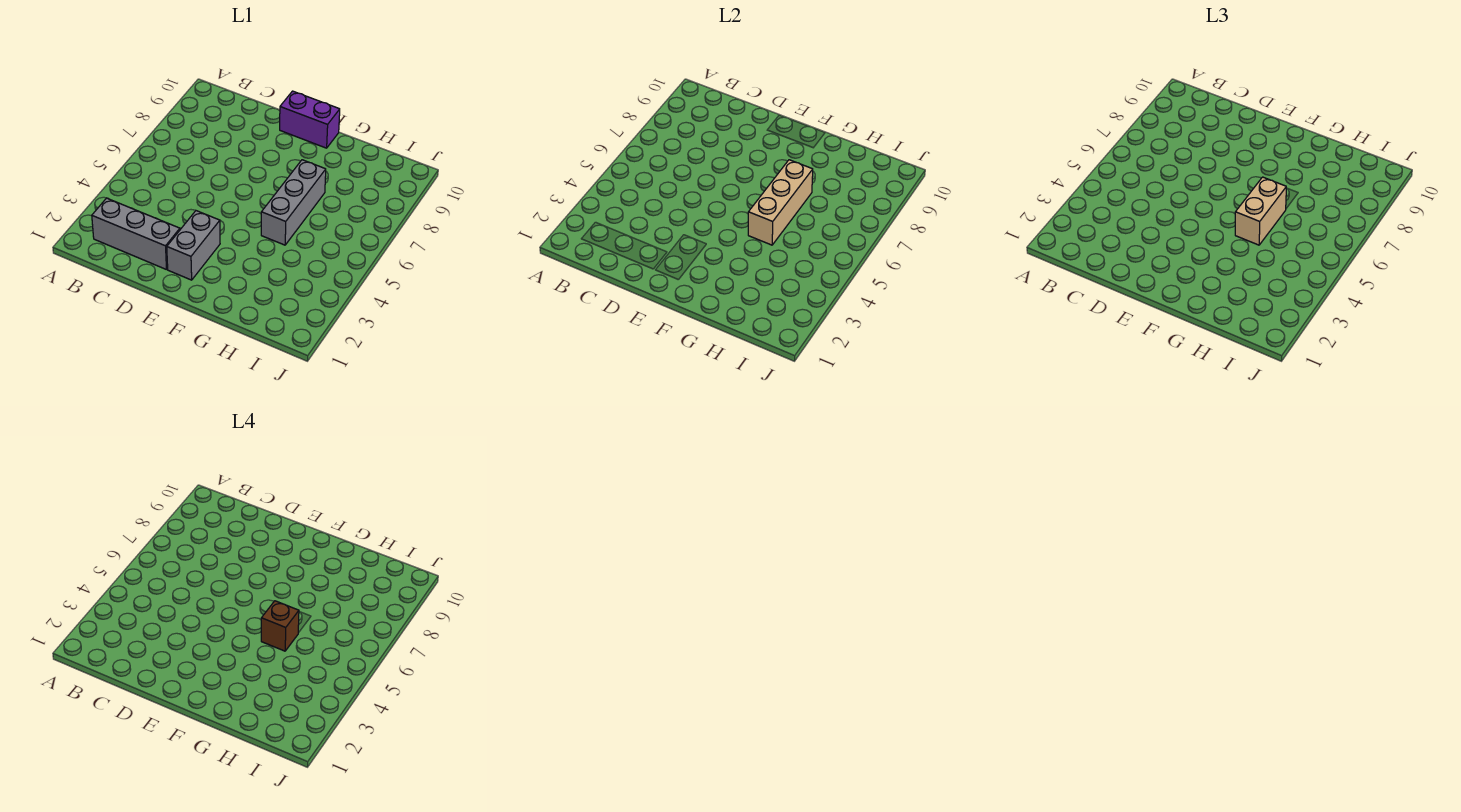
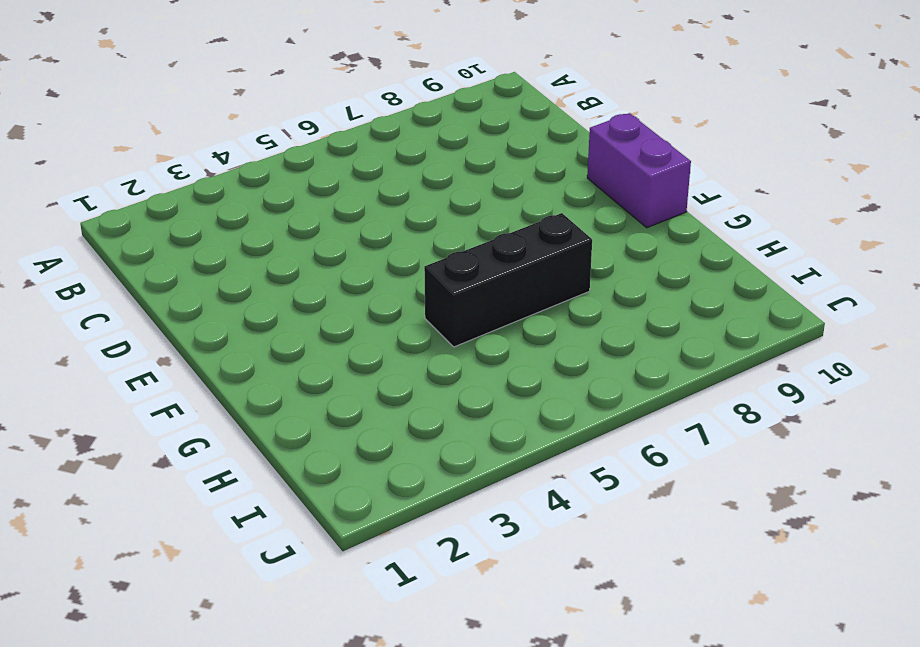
black 1x3 brick [424,213,592,347] -> grey 1x3 brick [261,160,326,245]
none -> grey 1x3 brick [92,198,180,270]
none -> grey 1x2 brick [167,211,220,280]

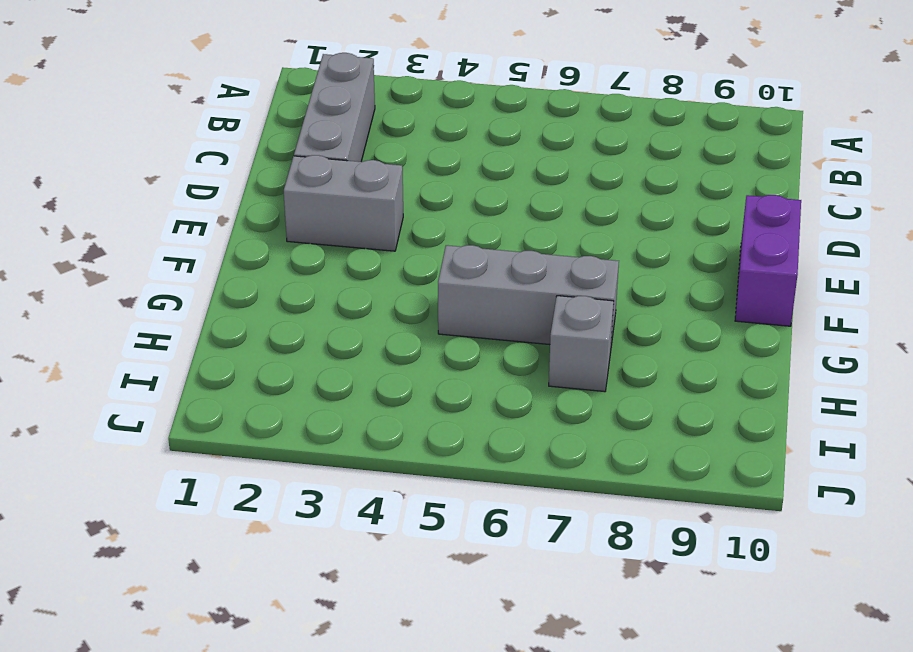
grey 1x1 brick [549,296,614,392] -> none
none -> tan 1x3 brick [748,160,813,245]
none -> tan 1x2 brick [1235,177,1286,245]

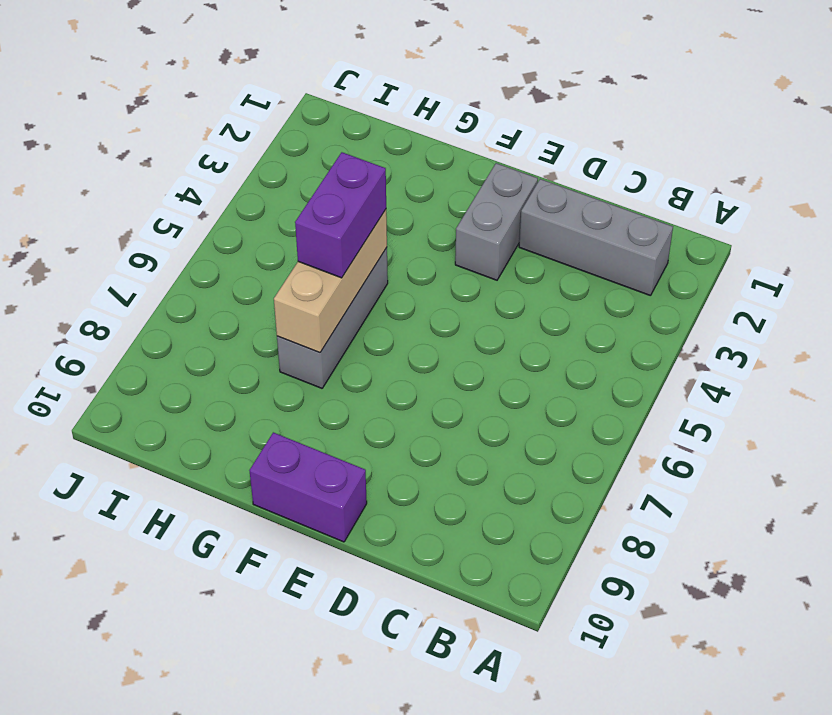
purple 1x2 brick [295,152,386,278] -> tan 1x2 brick [1235,177,1286,245]
none -> brown 1x1 brick [261,601,299,651]

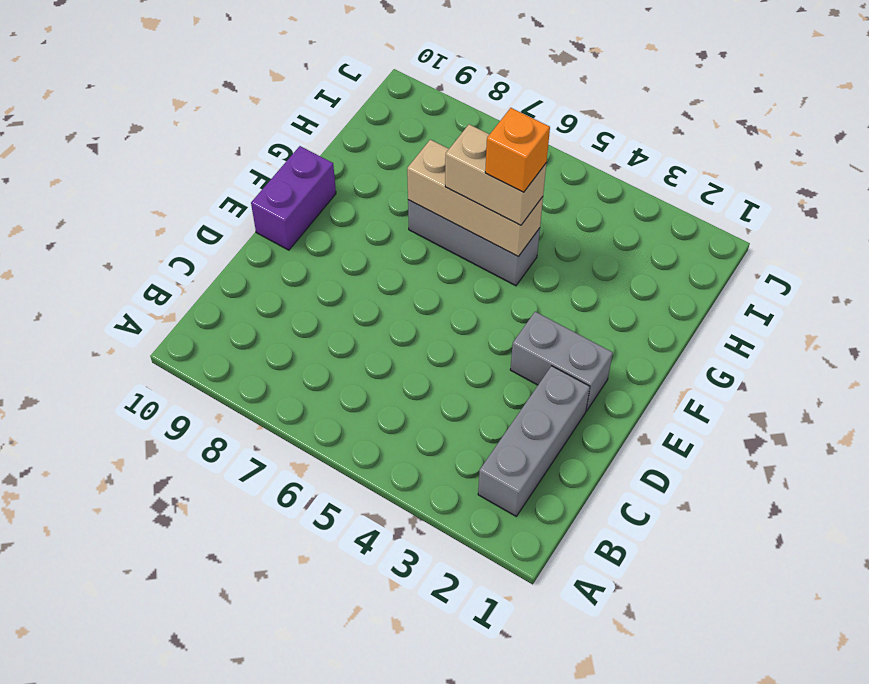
orange 1x1 brick [485,108,550,192] -> brown 1x1 brick [261,601,299,651]

